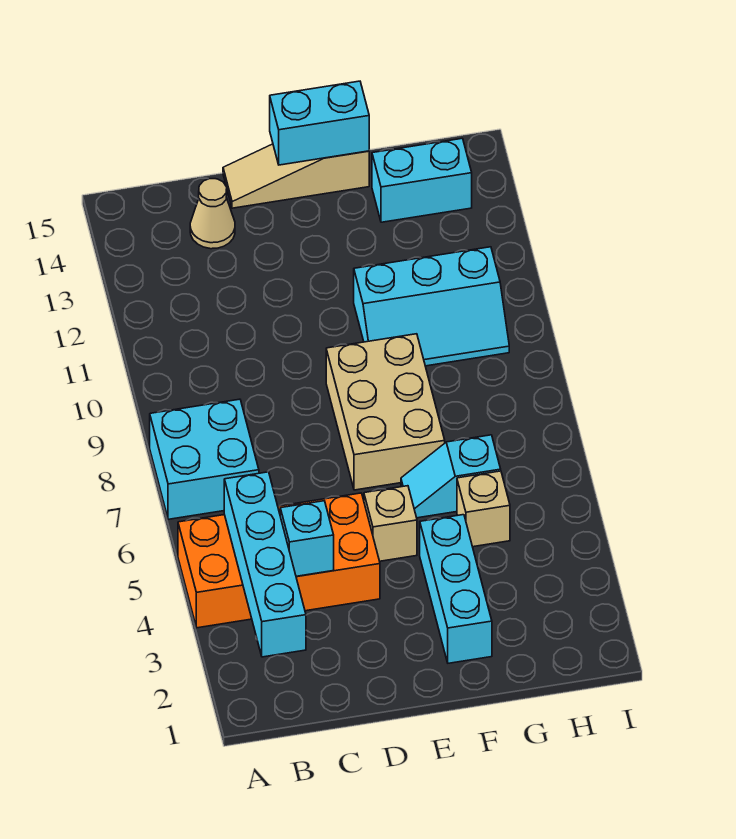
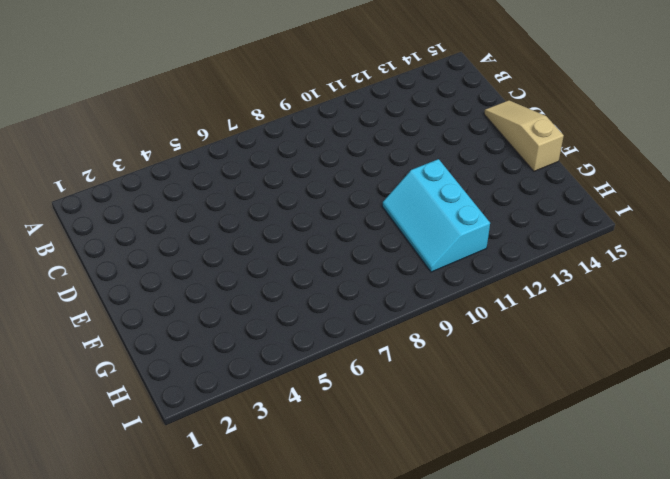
none -> orange 2x4 brick [178,493,380,628]
none -> cyan 2x2 brick [150,399,259,519]
none -> tan 1x1 cone [190,179,235,249]

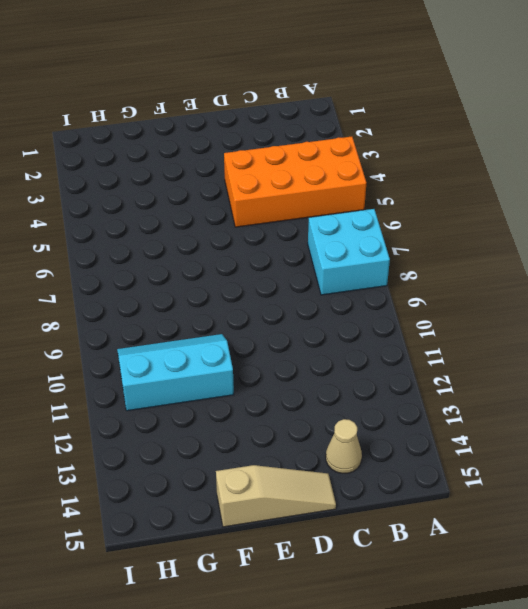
none -> tan 1x1 brick [364,486,417,561]
none -> tan 2x3 brick [326,334,445,490]
none -> cyan 1x3 brick [420,515,492,663]

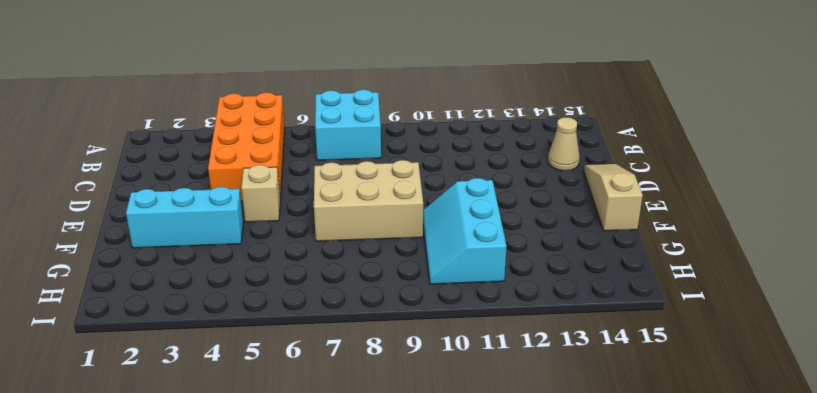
none -> cyan 1x2 slope [401,435,501,518]
none -> tan 1x1 brick [457,471,510,547]
none -> cyan 1x2 brick [372,138,472,222]

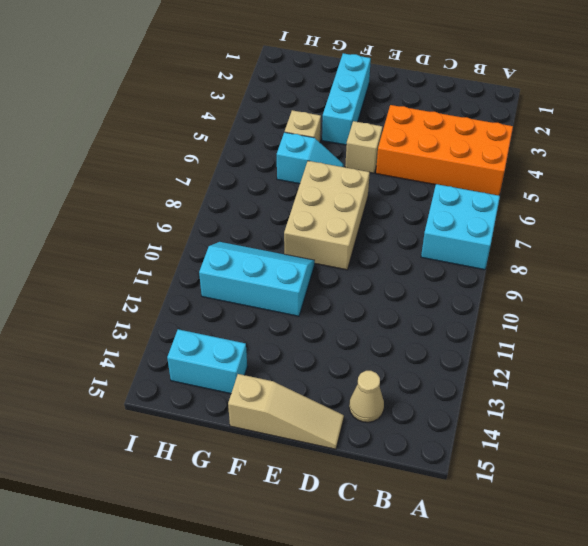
none -> cyan 1x4 brick [224,472,306,657]
none -> cyan 1x1 brick [280,501,334,576]
none -> cyan 1x2 brick [270,81,369,165]

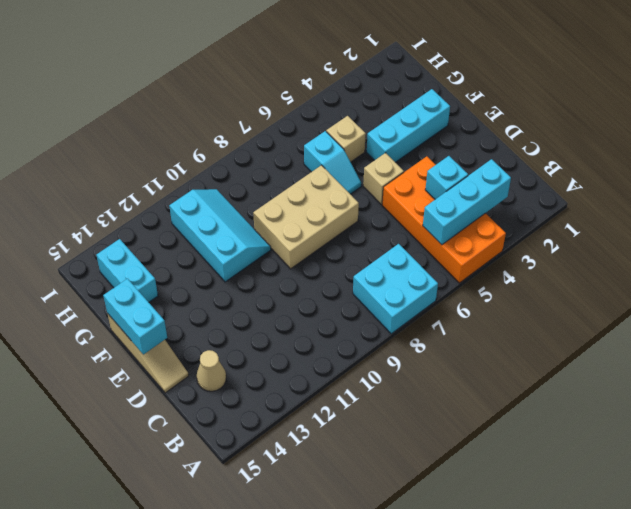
cyan 1x3 brick [423,159,511,245] -> cyan 1x4 brick [224,472,306,657]

